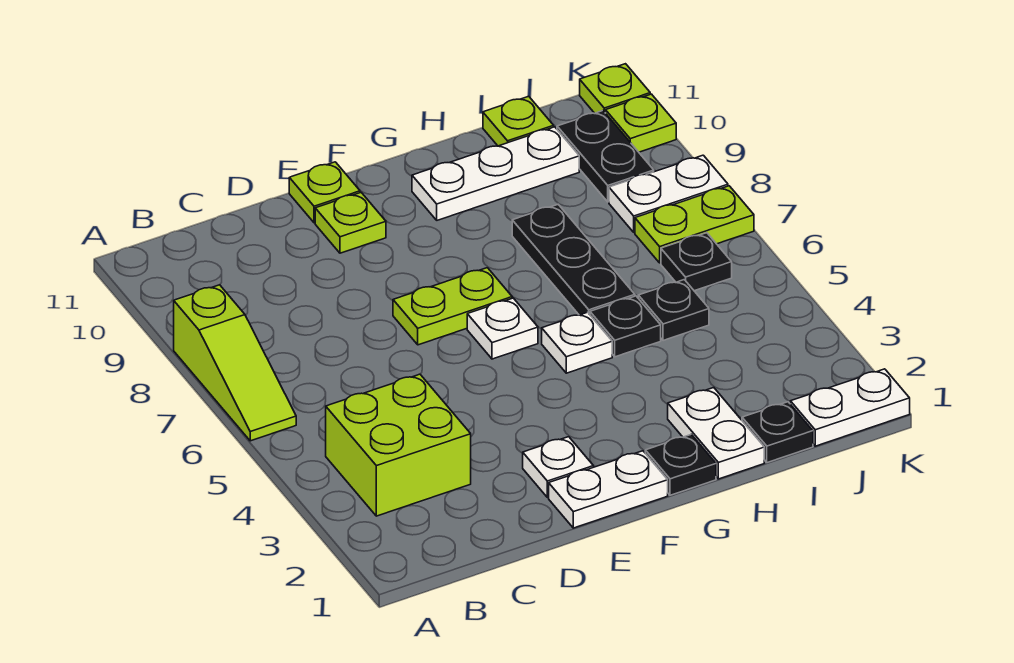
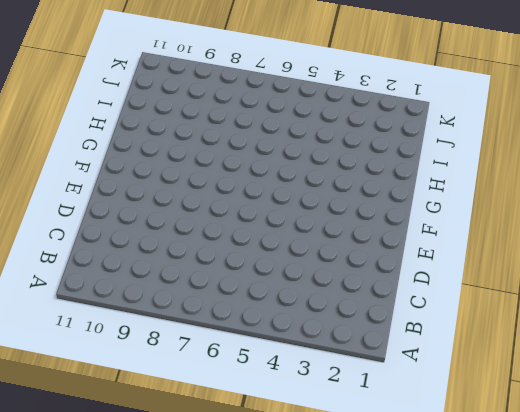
none -> lime 1x3 slope [174,285,296,441]
none -> lime 2x2 brick [326,374,471,516]
none -> white 1x2 plate [549,451,668,528]

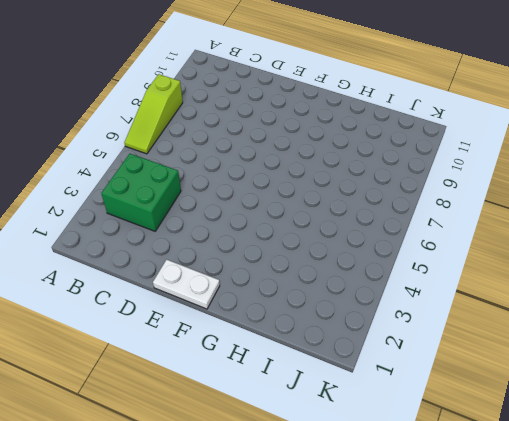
green 2x2 brick [101,154,181,231] -> lime 2x2 brick [326,374,471,516]
none -> white 1x1 plate [523,437,593,498]
none -> lime 1x2 plate [393,268,512,345]
none -> lime 1x1 plate [315,193,386,253]

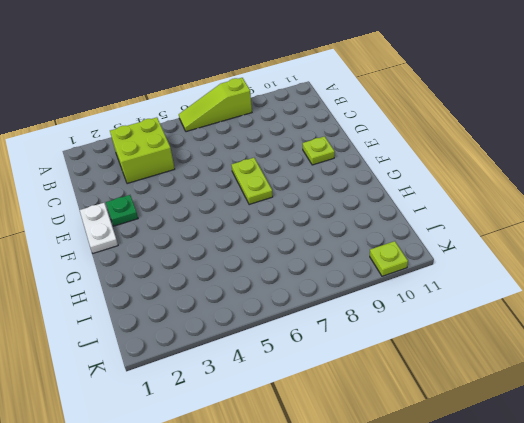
green 1x1 plate [106,195,138,226] -> white 1x1 plate [523,437,593,498]
none -> lime 1x1 plate [289,162,360,223]
none -> white 1x1 plate [467,298,538,359]
none -> black 1x1 plate [645,434,716,495]

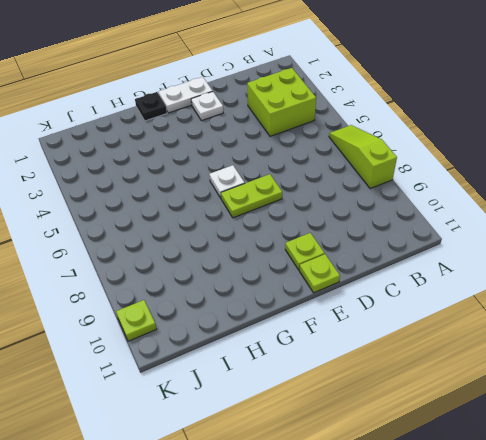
none -> white 1x1 plate [542,312,612,373]
none -> white 1x3 plate [412,127,579,220]
none -> white 1x2 plate [668,388,764,479]

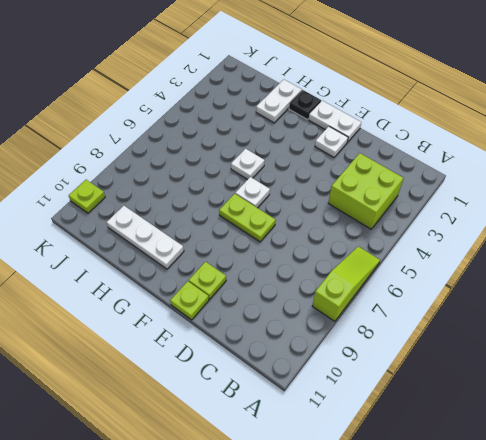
none -> black 1x1 plate [590,296,661,357]
none -> black 1x3 plate [512,205,635,315]
none -> black 1x1 plate [742,402,813,463]

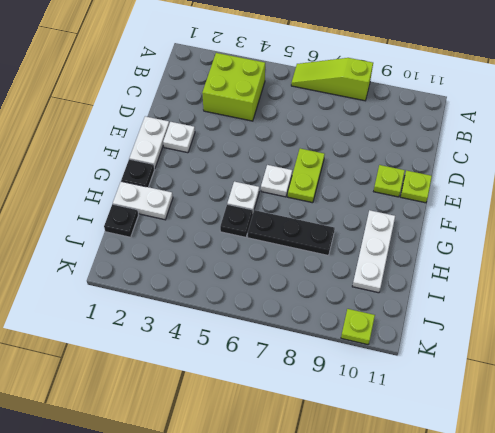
none -> black 1x1 plate [638,280,709,341]
none -> lime 1x1 plate [483,96,554,146]
none -> white 1x2 plate [790,369,910,446]

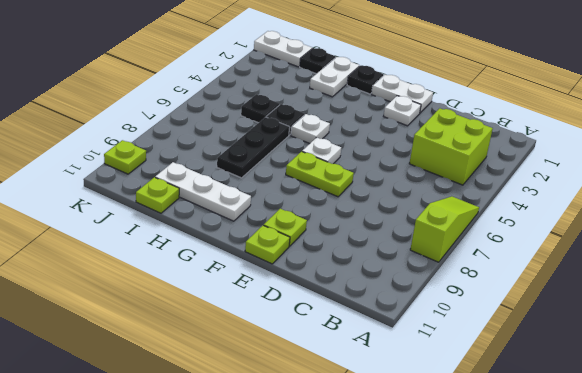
none -> black 1x1 plate [661,233,732,291]
none -> lime 1x2 plate [635,186,754,263]
none -> white 1x2 plate [609,155,728,232]

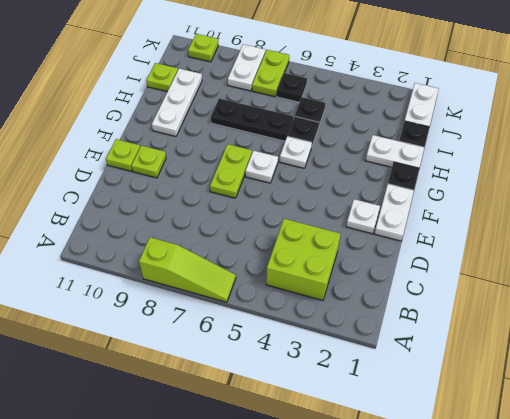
none -> black 1x2 plate [557,111,654,202]
none -> lime 1x1 plate [580,64,650,113]

